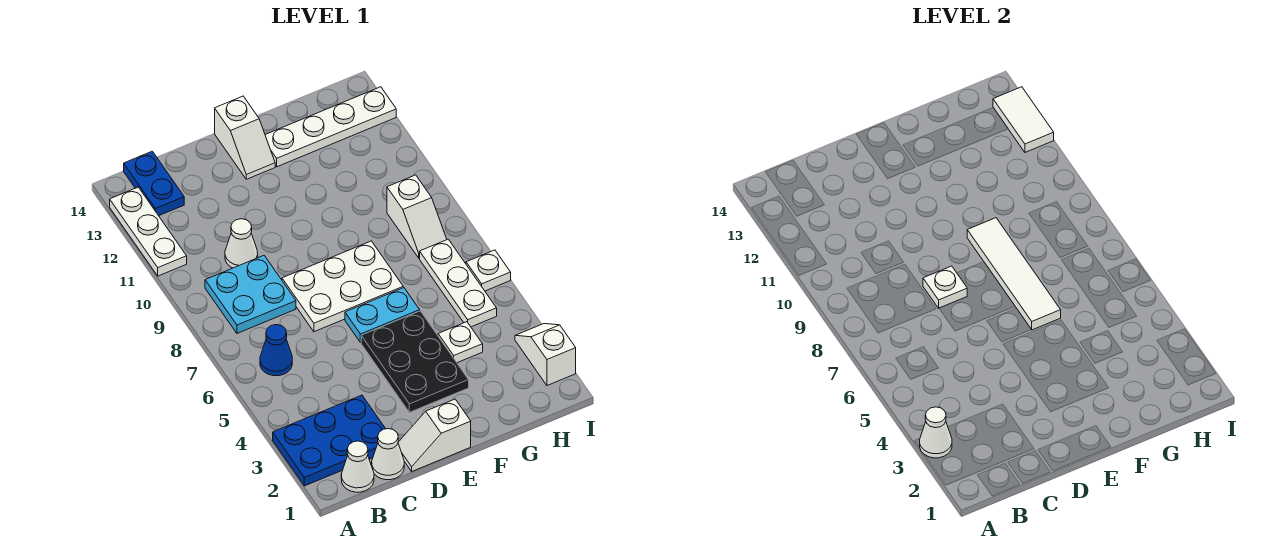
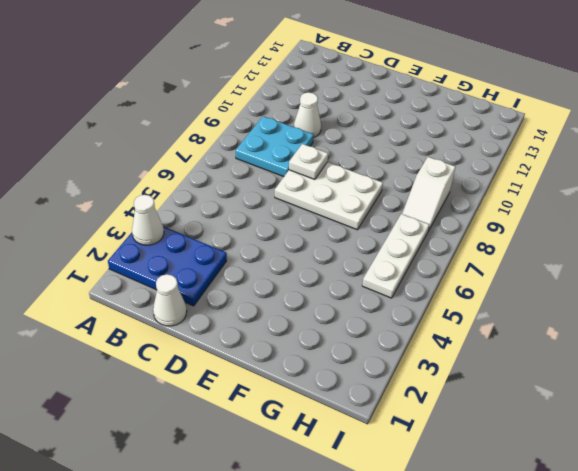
none -> white 1x3 plate [110,187,187,276]
none -> white 1x1 cone [341,441,374,492]
none -> blue 1x1 cone [260,325,292,376]

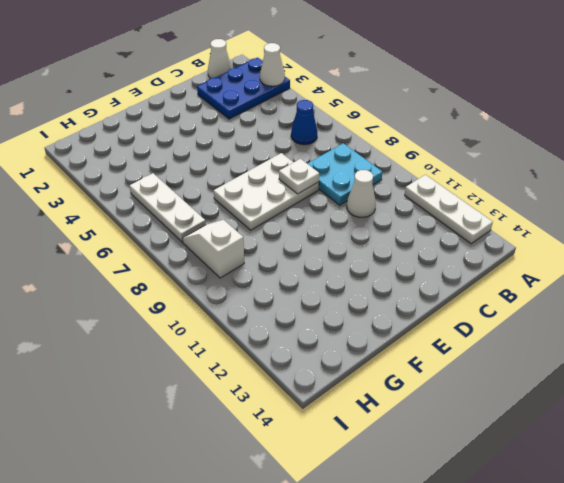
none -> blue 1x2 plate [124,151,184,216]
none -> white 1x1 cone [372,429,404,480]
none -> white 1x2 slope [398,399,471,471]

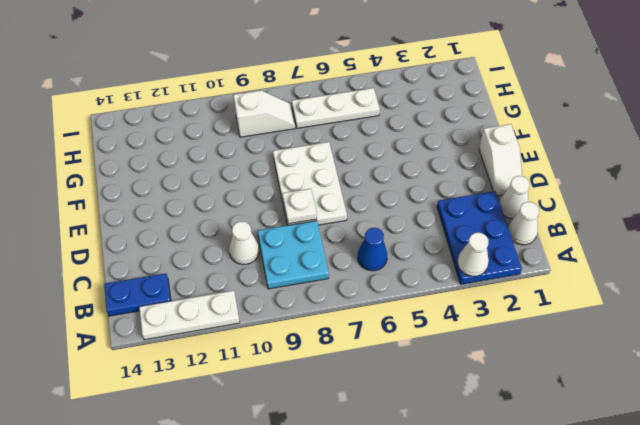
none -> black 2x3 plate [361,311,469,412]
none -> cyan 1x2 plate [345,288,420,343]
none -> white 1x2 slope [215,96,275,179]

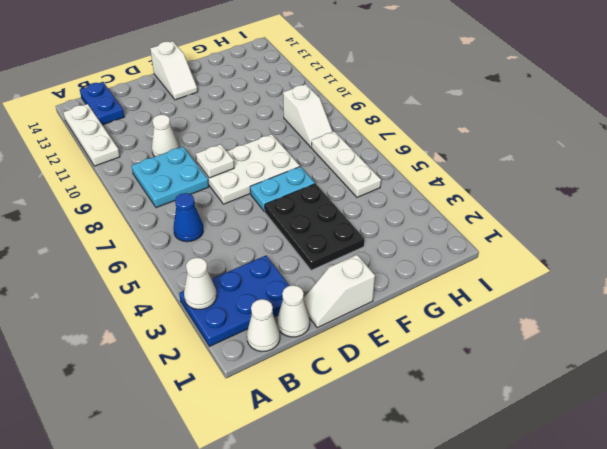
none -> white 1x4 plate [265,87,396,167]
none -> white 1x1 plate [438,322,483,363]
none -> white 1x2 slope [515,324,576,386]

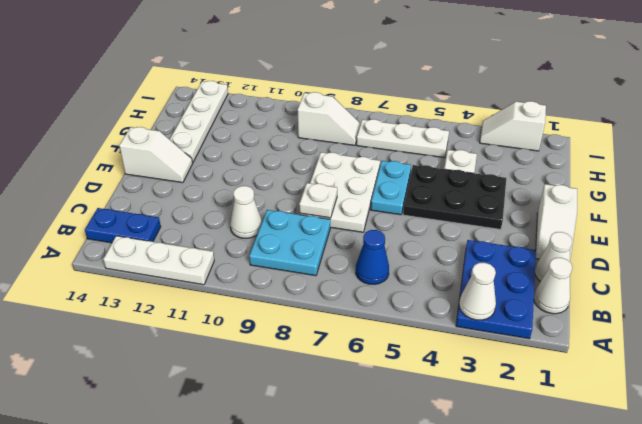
none -> white 1x1 plate [466,250,511,291]
none -> white 1x4 tile [967,218,1061,330]
none -> white 1x2 tile [993,87,1054,152]

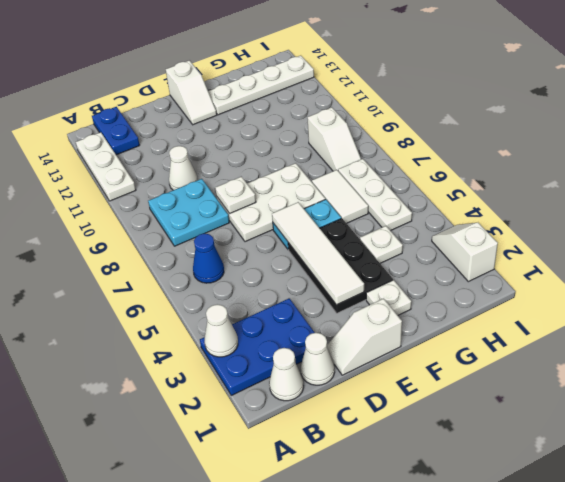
white 1x4 tile [272,202,364,305] -> white 1x4 tile moved to [967,218,1061,330]
white 1x1 plate [366,280,411,315] -> white 1x1 plate moved to [466,250,511,291]
white 1x2 tile [312,170,368,223] -> white 1x2 tile moved to [993,87,1054,152]

